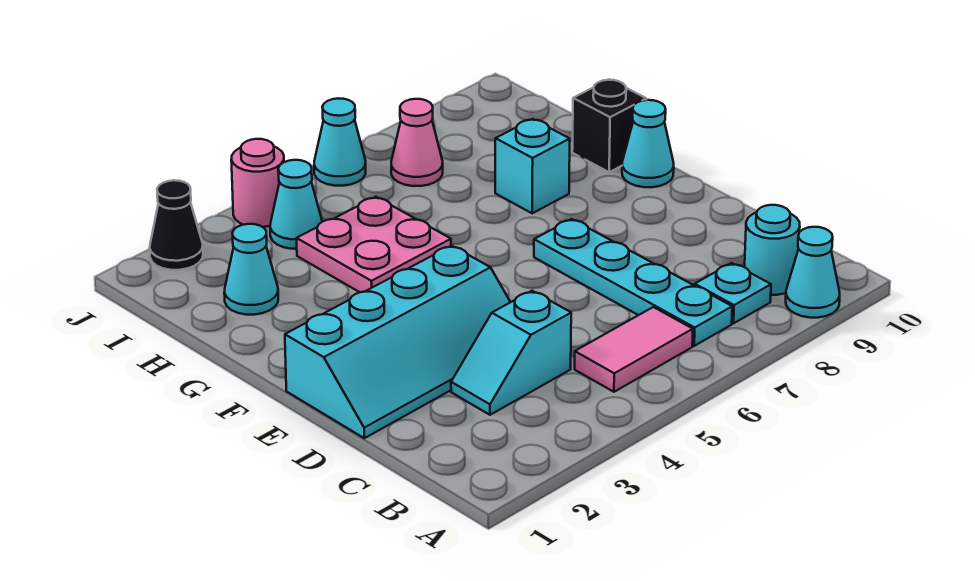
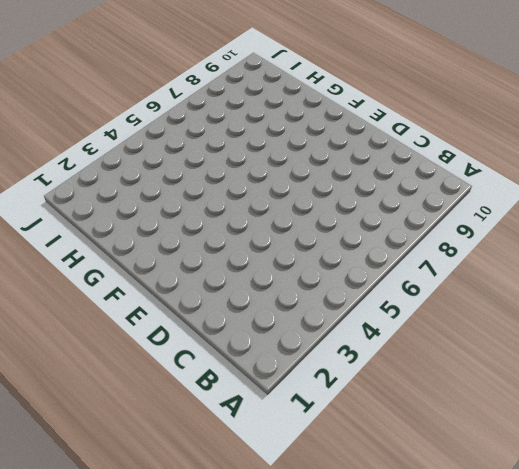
none -> cyan 1x1 cone [786,227,840,318]
none -> pink 1x2 tile [575,307,693,392]
none -> cyan 1x4 plate [534,219,732,346]

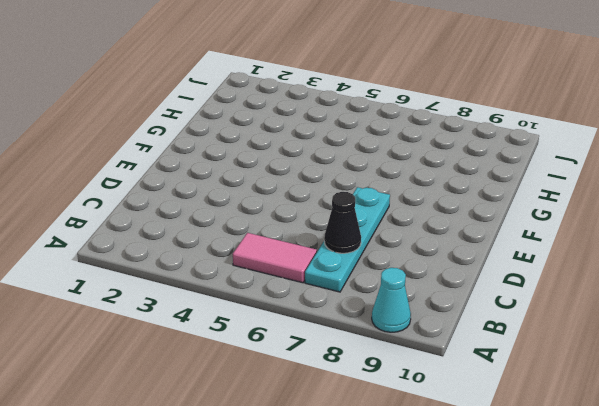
black 1x1 cone [324,192,361,253] -> black 1x1 cone moved to [150,180,203,270]
none -> cyan 1x1 plate [695,263,771,323]
none -> cyan 1x1 round brick [745,205,800,295]
none -> cyan 1x2 slope [451,291,571,415]

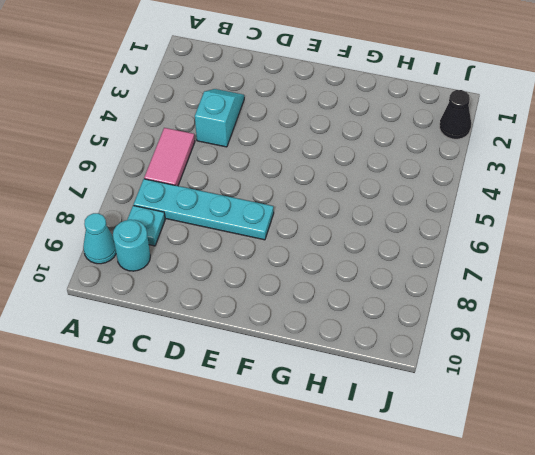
none -> cyan 2x4 slope [285,246,510,438]
none -> cyan 1x1 cone [622,100,674,187]
none -> pink 2x2 plate [297,197,451,292]

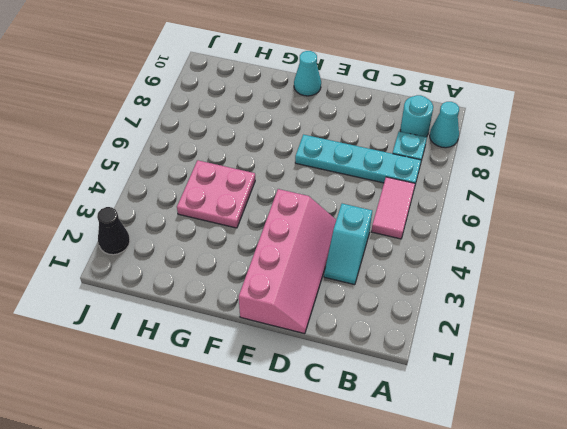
pink 2x4 slope [239,189,336,334] -> cyan 2x4 slope [285,246,510,438]
none -> cyan 1x1 brick [495,119,570,213]
none -> black 1x1 brick [572,79,646,172]
none -> cyan 1x1 cone [224,224,278,315]

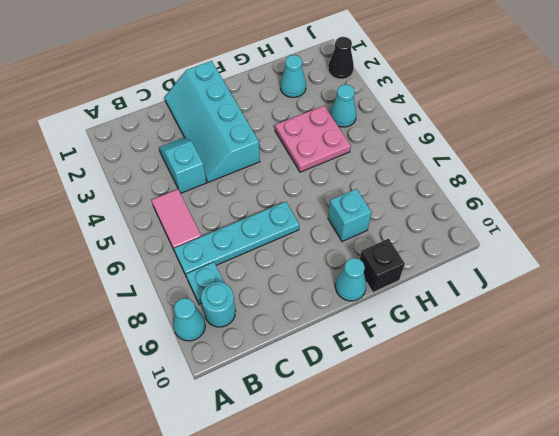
none -> pink 1x1 cone [391,99,443,186]
none -> pink 1x1 round brick [231,139,284,227]
none -> cyan 1x1 cone [314,99,366,186]

